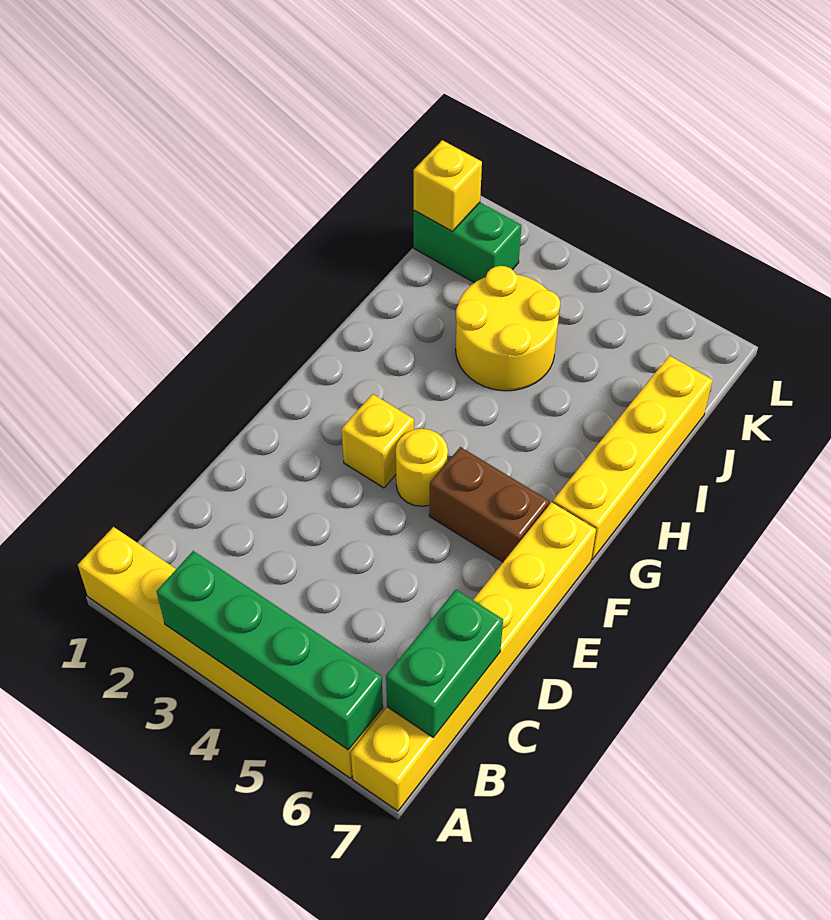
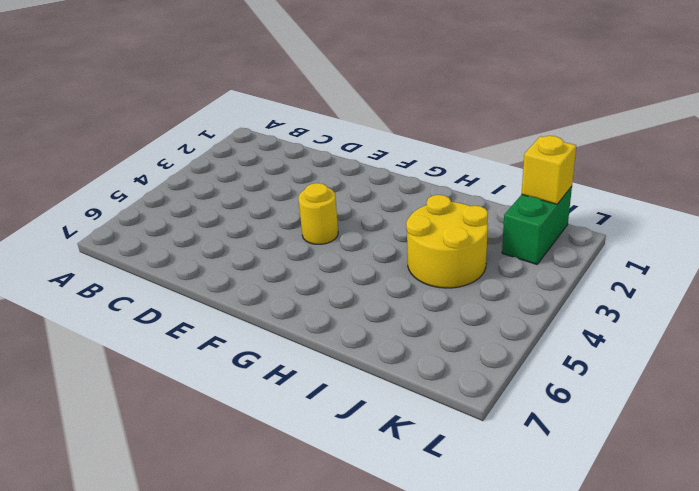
none -> yellow 1x6 brick [78,527,383,778]
none -> yellow 1x6 brick [351,502,596,811]

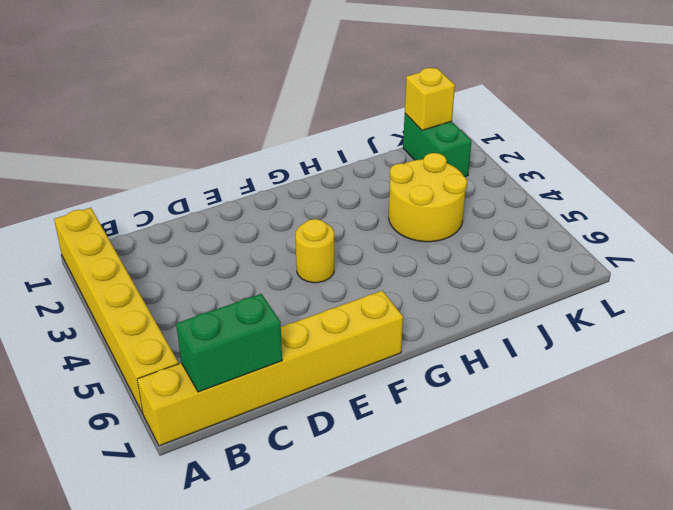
none -> yellow 1x1 brick [342,394,414,488]
none -> brown 1x2 brick [429,447,549,562]

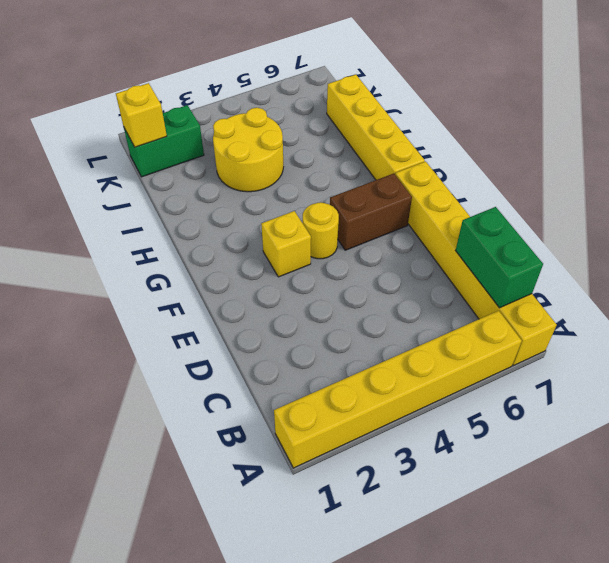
none -> green 1x4 brick [157,551,383,750]

